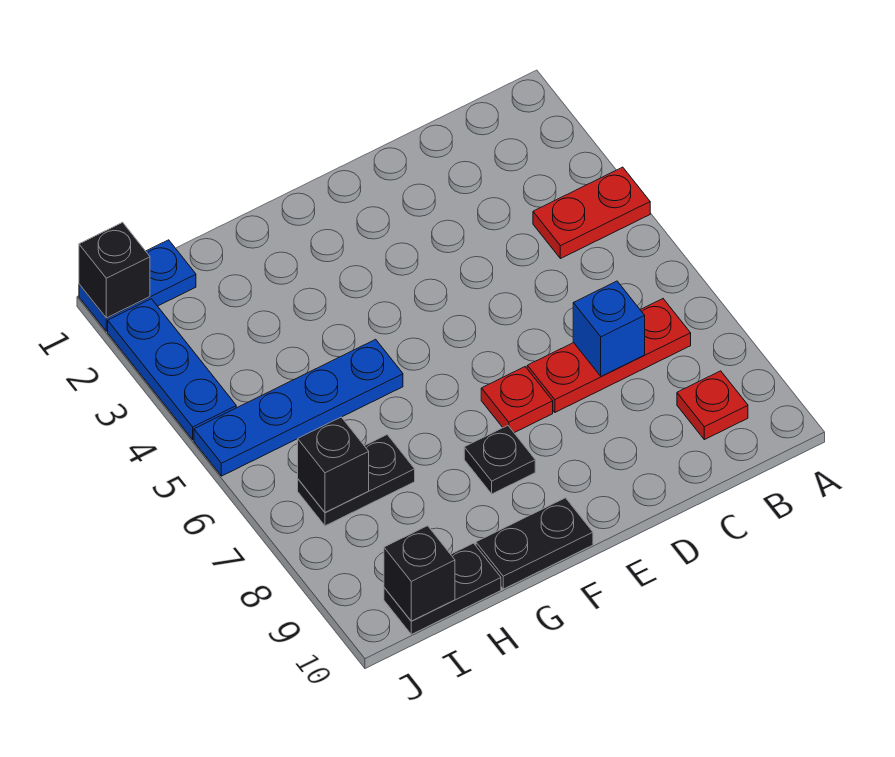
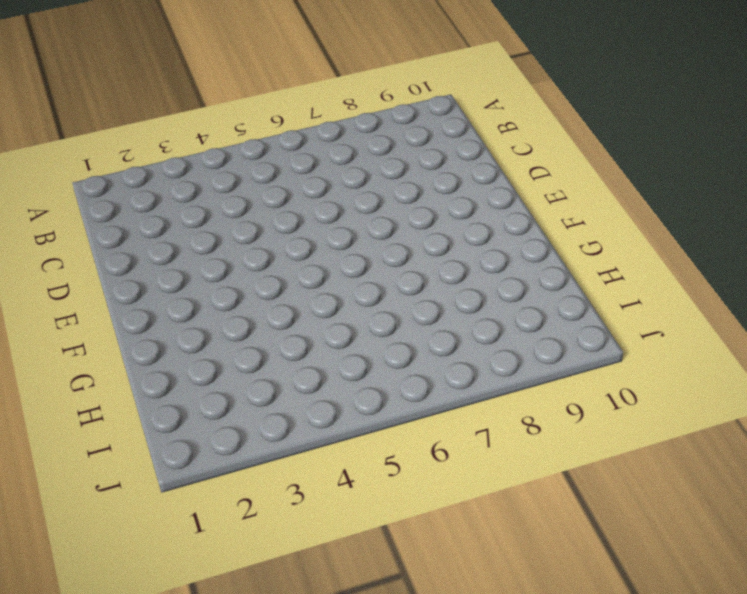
none -> red 1x2 plate [533,167,650,259]
none -> red 1x3 plate [527,299,691,412]
none -> red 1x1 plate [677,371,748,440]

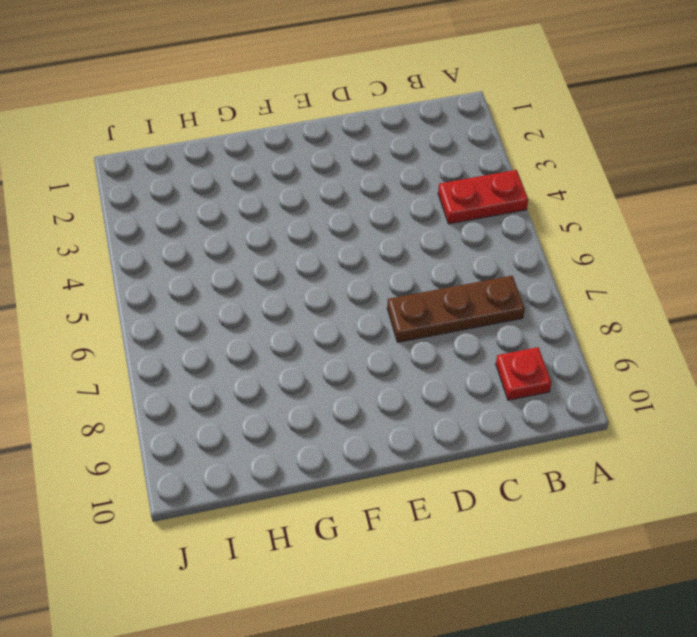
brown 1x3 plate [387,276,525,342] -> red 1x3 plate [527,299,691,412]
none -> red 1x1 plate [481,367,553,433]
none -> black 1x1 plate [464,426,535,494]
none -> black 1x2 plate [476,498,593,589]

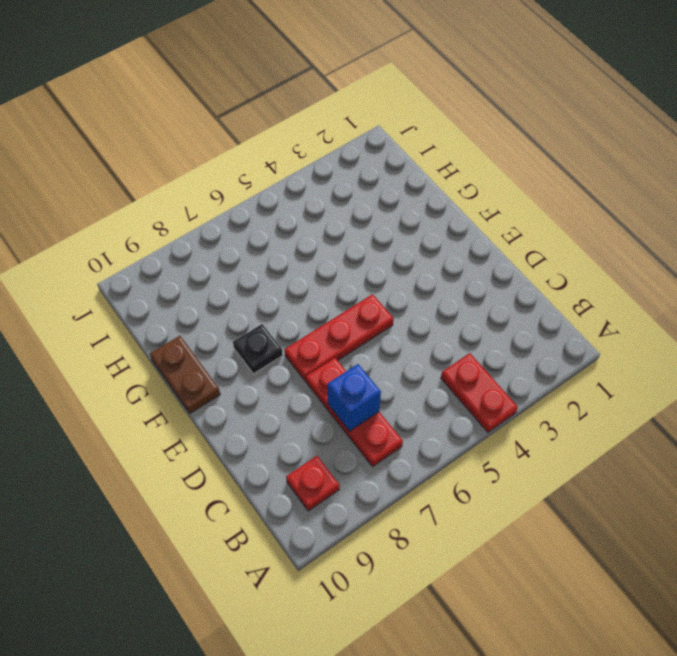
red 1x3 plate [285,294,393,381] -> red 1x1 plate [481,367,553,433]
brown 1x2 plate [150,336,220,413] -> black 1x2 plate [476,498,593,589]
none -> blue 1x4 plate [194,339,403,476]
none -> black 1x2 plate [298,435,415,526]
none -> black 1x2 plate [384,543,501,634]

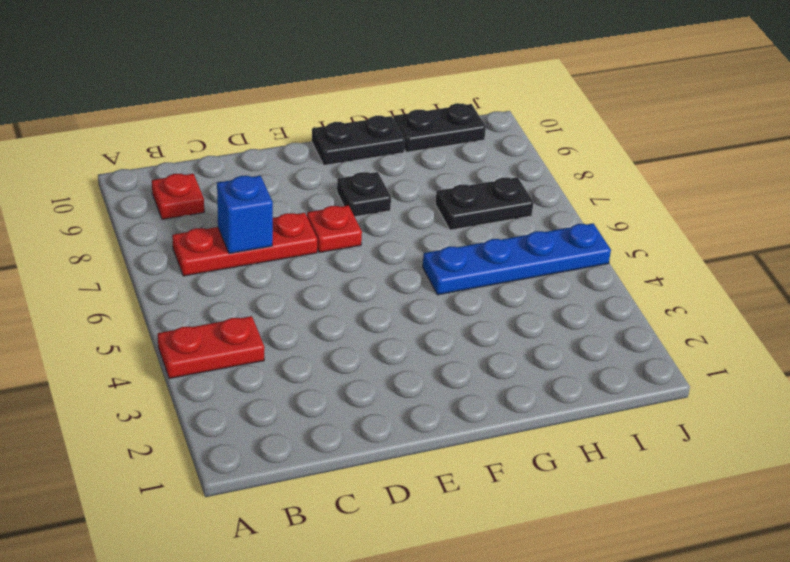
none -> blue 1x2 plate [79,240,196,331]
none -> blue 1x3 plate [108,299,236,440]
none -> black 1x1 brick [298,417,369,512]

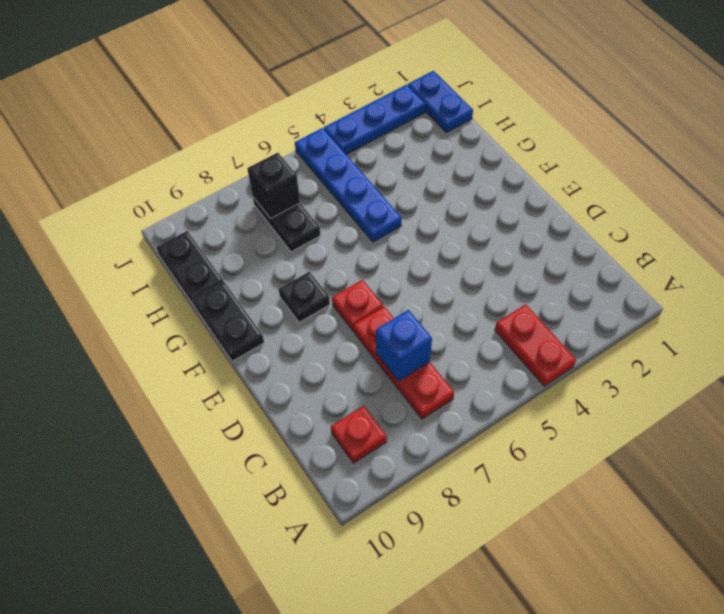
none -> black 1x1 brick [384,526,455,621]
none -> black 1x1 brick [79,222,150,318]

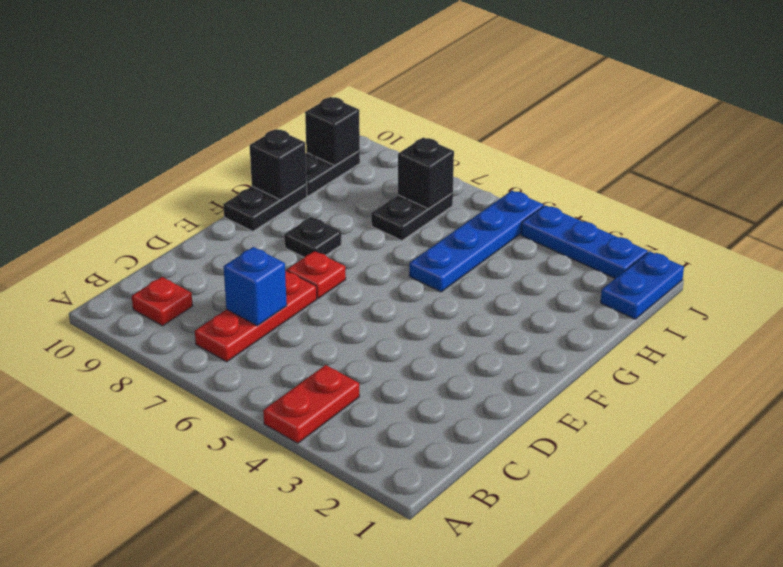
black 1x1 brick [250,129,307,200] -> black 1x1 brick moved to [79,222,150,318]

